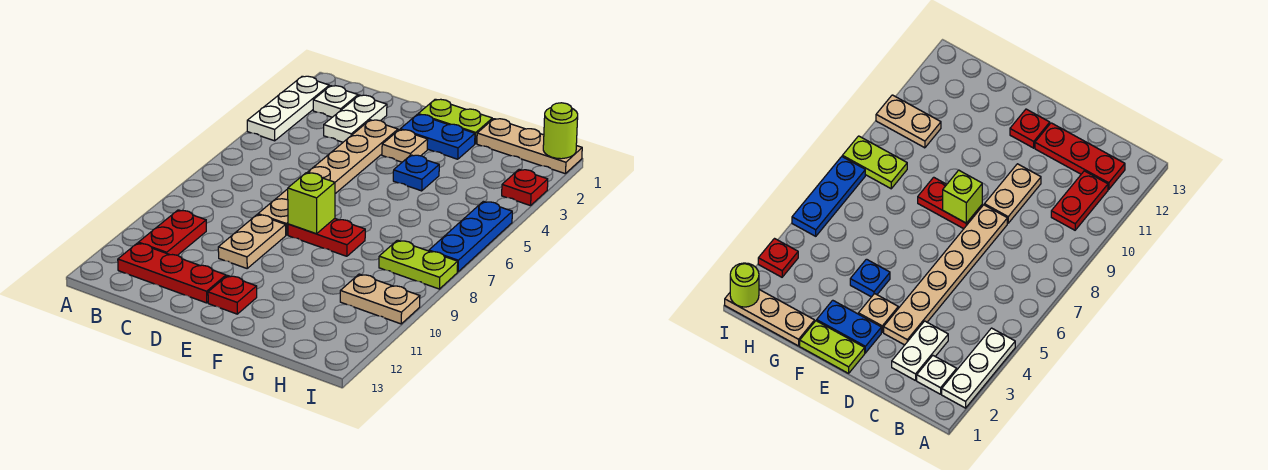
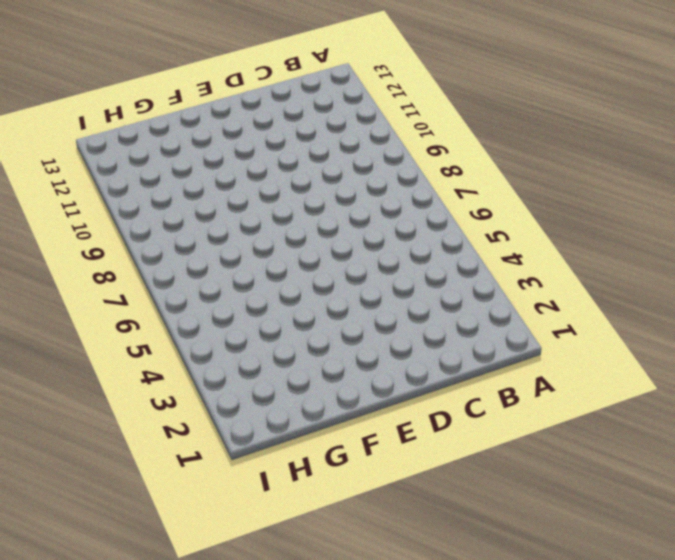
none -> white 1x3 plate [247,76,329,141]
none -> white 1x1 plate [313,86,358,117]
none -> red 1x2 plate [138,210,206,255]

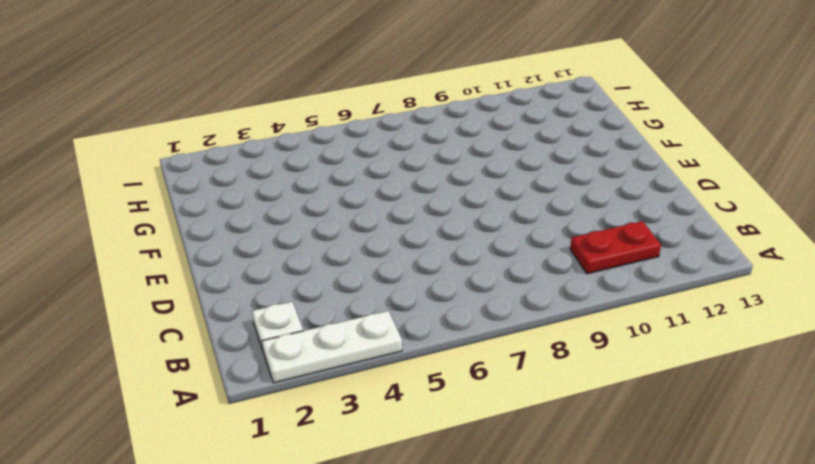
none -> red 1x3 plate [118,243,226,303]
none -> white 1x2 plate [324,95,387,142]
none -> tan 1x6 plate [258,120,398,235]

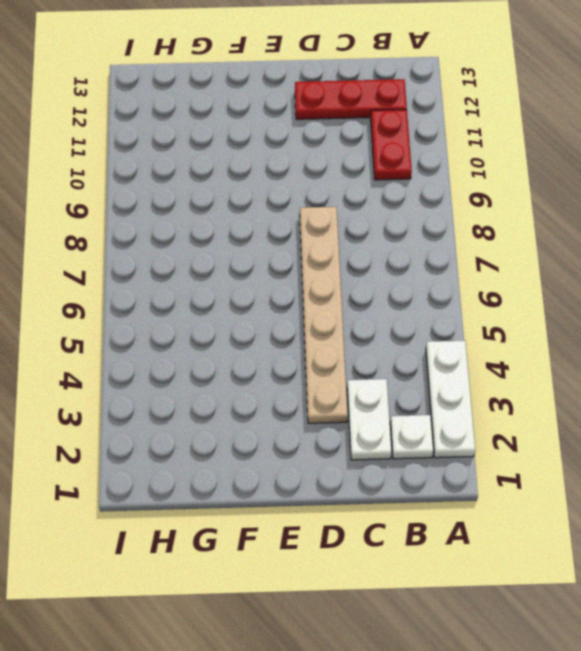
none -> tan 1x2 plate [218,215,286,268]
none -> lime 1x2 plate [418,99,492,144]
none -> blue 1x2 plate [400,114,475,159]

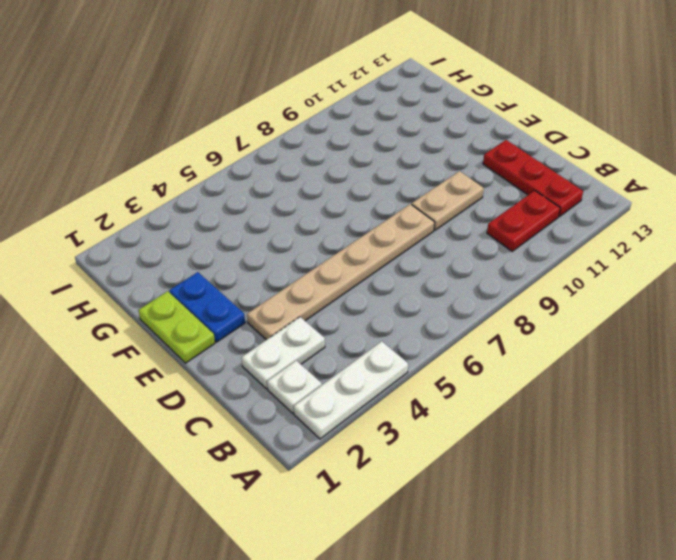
none -> tan 1x1 plate [382,130,428,162]
none -> red 1x2 plate [288,219,365,256]
none -> red 1x1 plate [208,276,257,314]

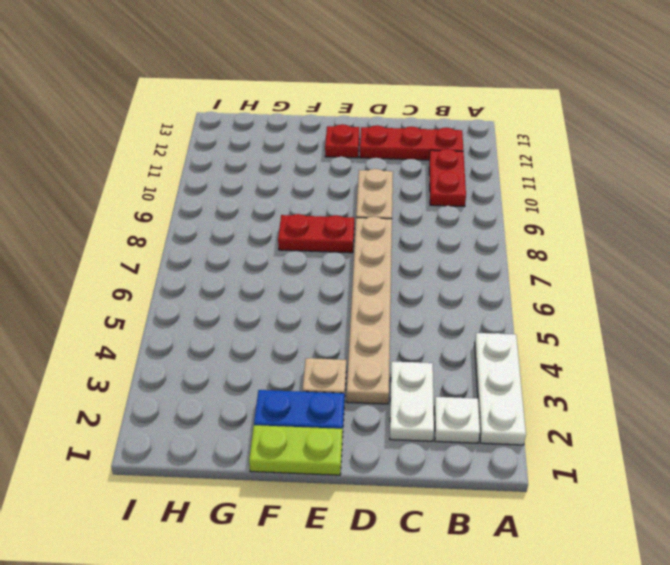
none -> blue 1x1 plate [393,155,439,191]
none -> tan 1x3 plate [477,119,582,174]
none -> lime 1x2 plate [379,240,458,289]

